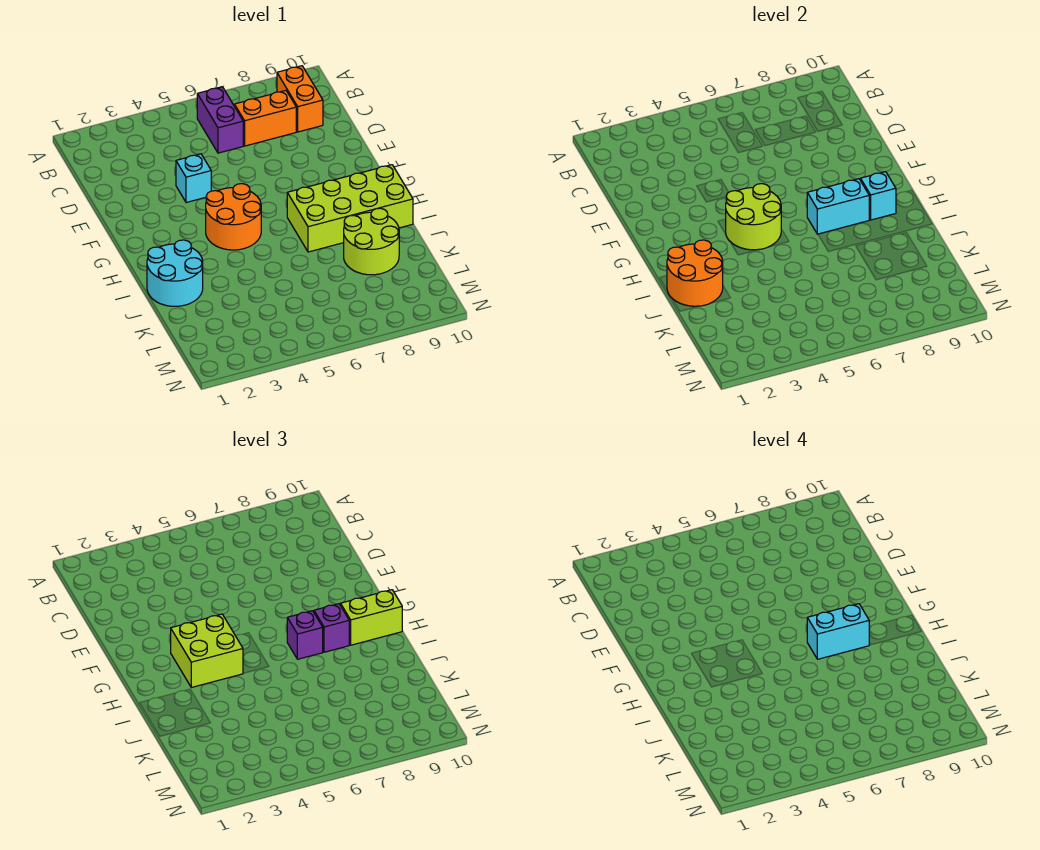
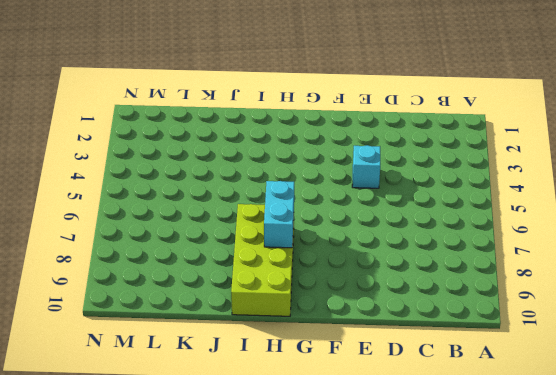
none -> purple 1x2 brick [197,87,243,153]
none -> orange 1x2 brick [277,66,323,132]
none -> orange 1x2 brick [234,91,296,146]

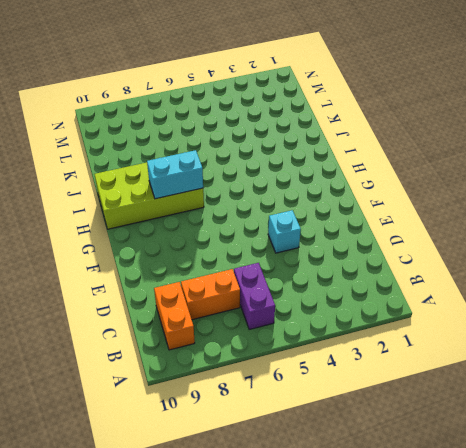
none -> orange 2x2 round brick [206,184,261,250]
none -> cyan 2x2 round brick [147,240,203,306]
none -> lime 2x2 round brick [344,208,399,275]

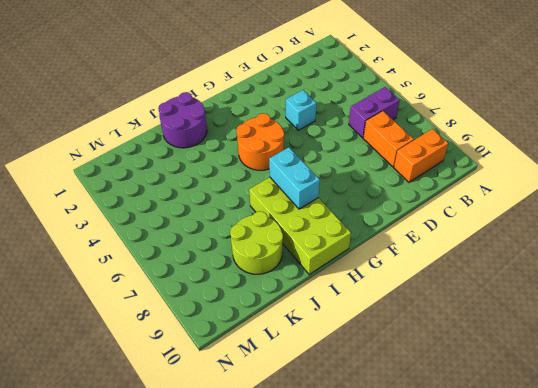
purple 2x2 round brick [158,92,207,148] -> cyan 2x2 round brick [147,240,203,306]
none -> lime 2x2 round brick [726,184,781,250]
none -> cyan 1x1 brick [860,172,896,220]
none -> orange 2x2 round brick [667,240,723,306]

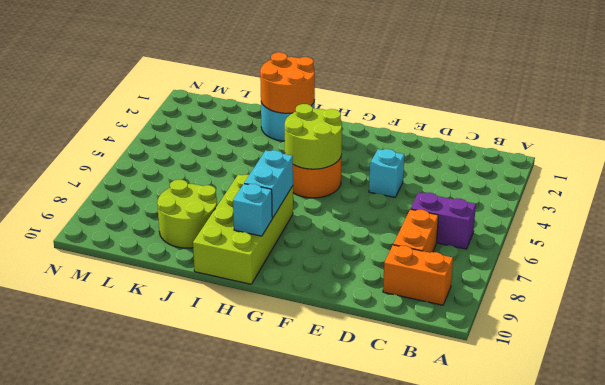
none -> lime 2x2 brick [171,614,243,687]
none -> purple 1x1 brick [287,611,323,659]
none -> purple 1x1 brick [314,604,349,652]

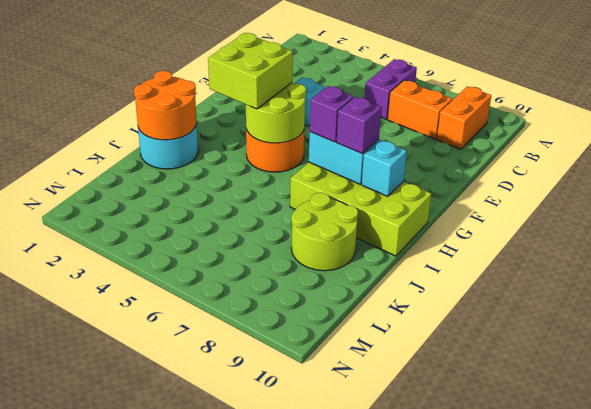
none -> lime 1x2 brick [340,590,402,645]
none -> cyan 1x2 brick [807,604,869,659]

